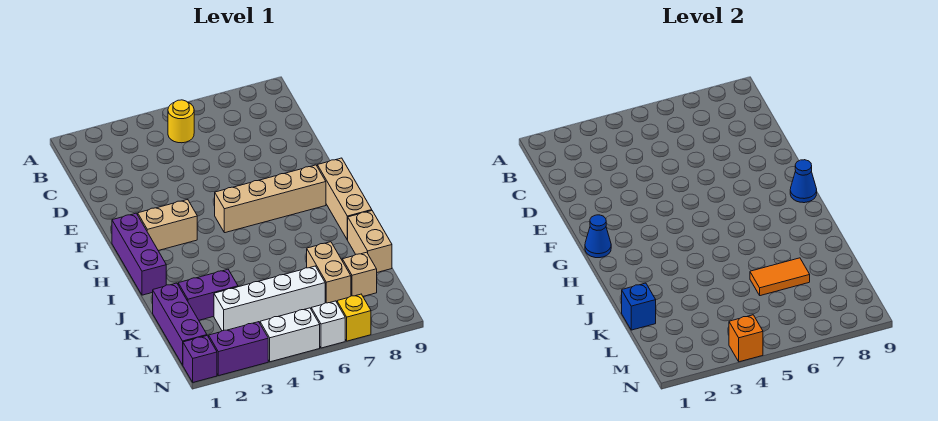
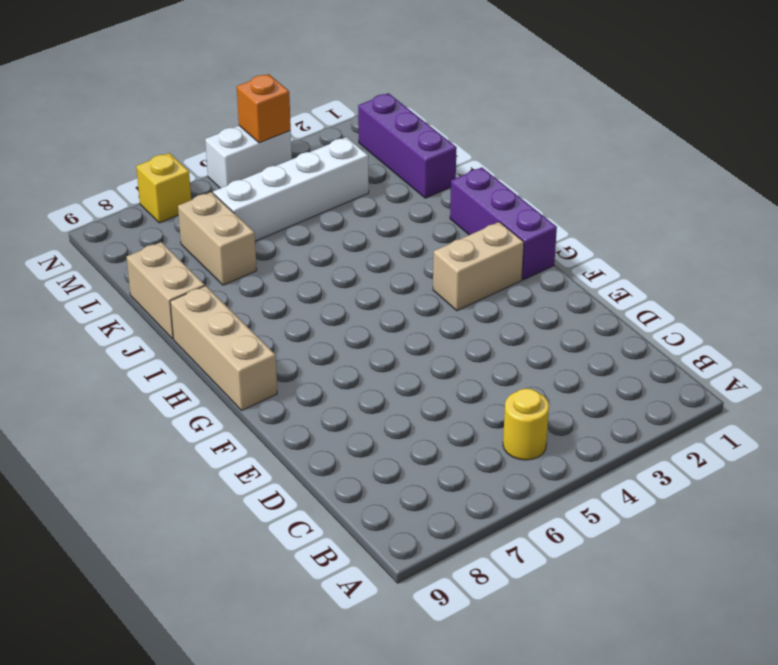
none -> tan 1x4 brick [215,165,326,233]
none -> purple 1x2 brick [178,269,238,320]
none -> tan 1x1 brick [342,252,377,296]

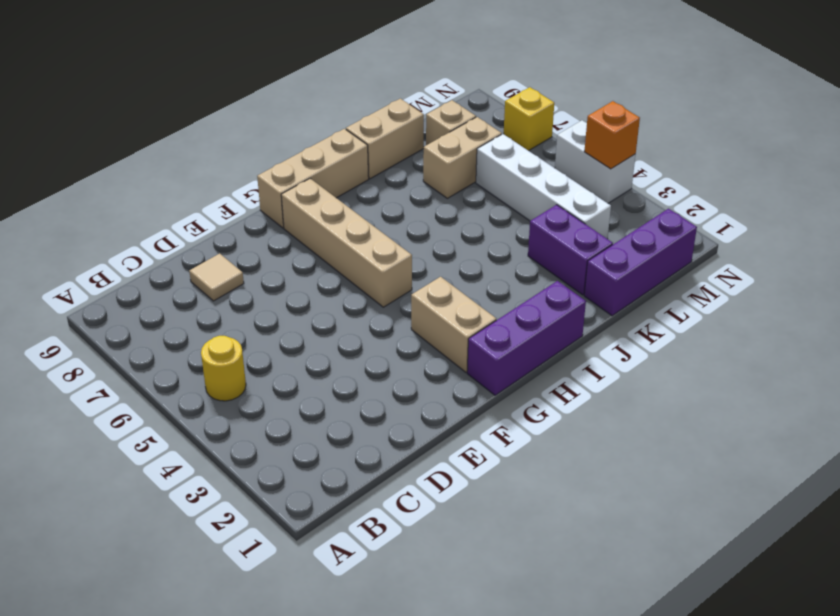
tan 1x1 tile [189,253,244,301] -> none
none -> purple 1x1 brick [183,336,217,382]
none -> purple 1x2 brick [209,322,268,376]
none -> white 1x1 brick [311,301,345,348]

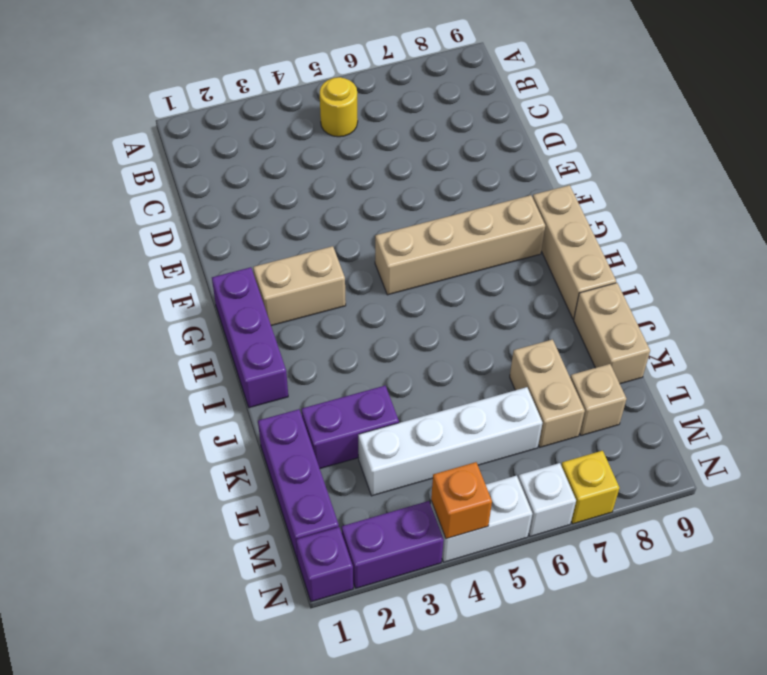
none -> blue 1x1 cone [585,215,611,258]
none -> blue 1x1 cone [790,160,817,203]
none -> blue 1x1 brick [622,283,656,330]

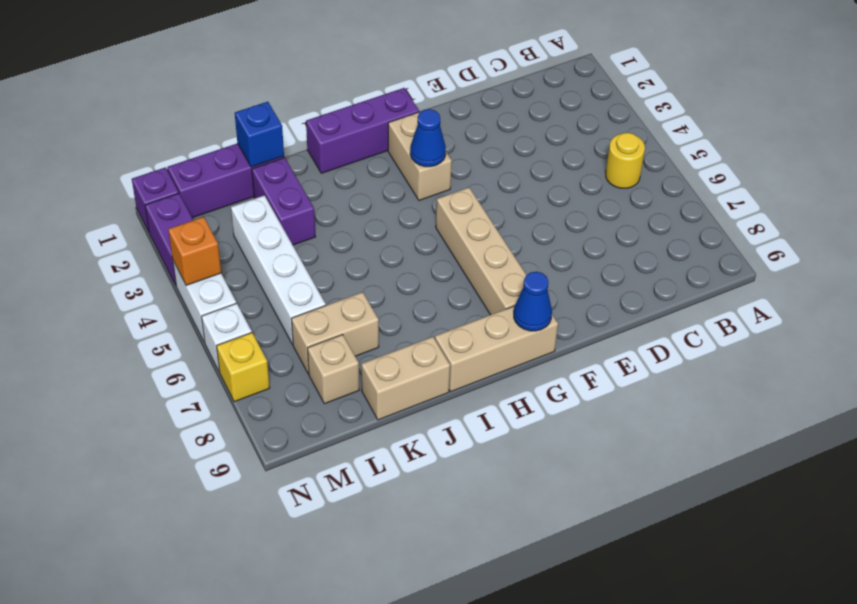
blue 1x1 cone [410,109,446,167] -> blue 1x1 cone moved to [585,215,611,258]
none -> orange 1x2 tile [750,258,810,296]

